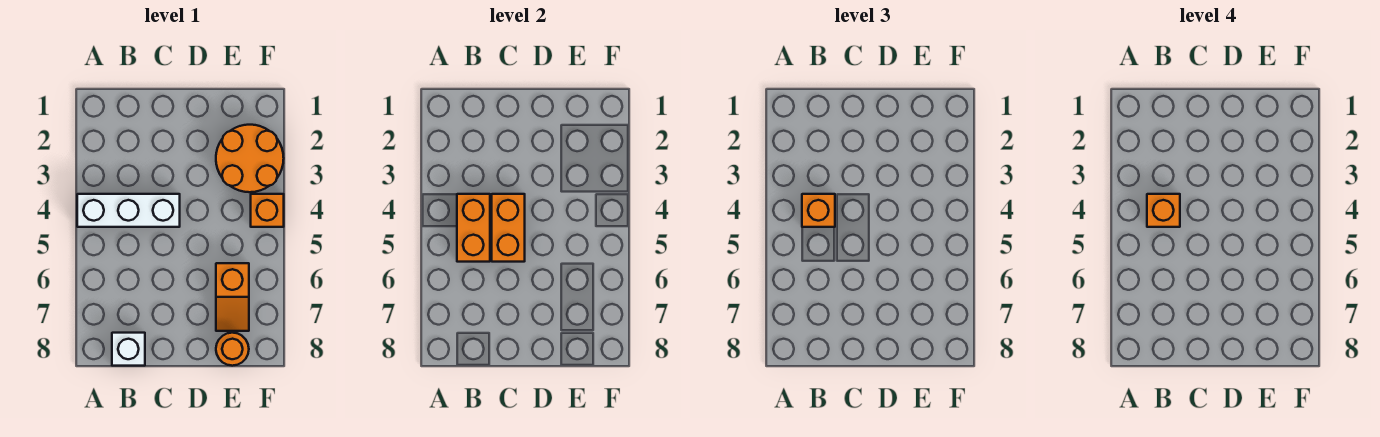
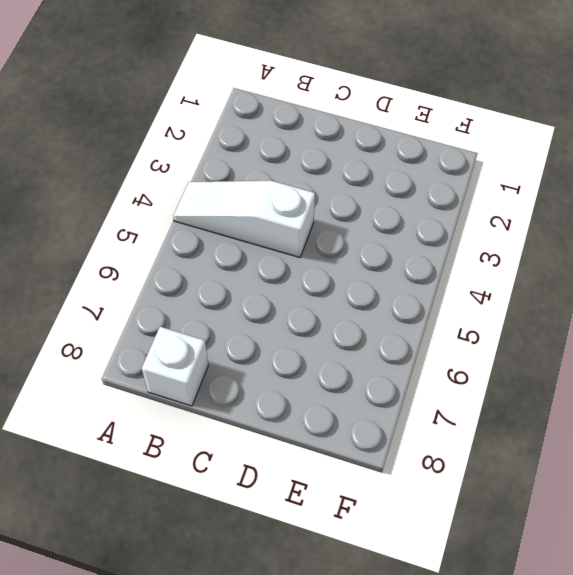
white 1x3 slope [173,181,315,258] -> white 1x3 brick [77,194,180,227]
none -> orange 2x2 round brick [216,125,284,192]
none -> orange 1x2 slope [216,263,249,331]

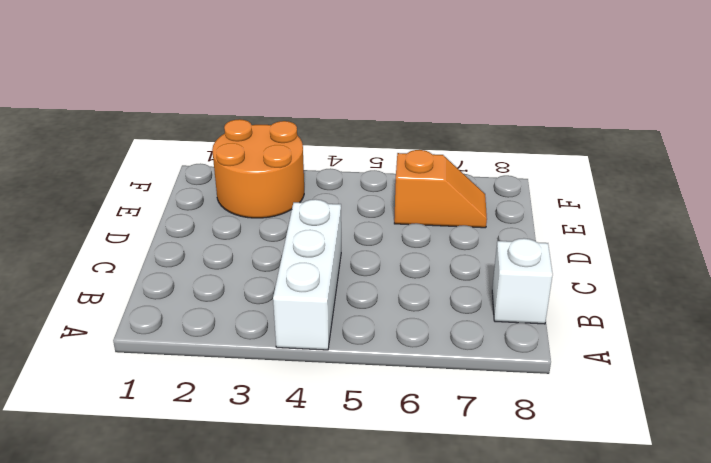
none -> orange 1x1 round brick [216,333,249,366]
none -> orange 1x1 brick [251,194,284,227]

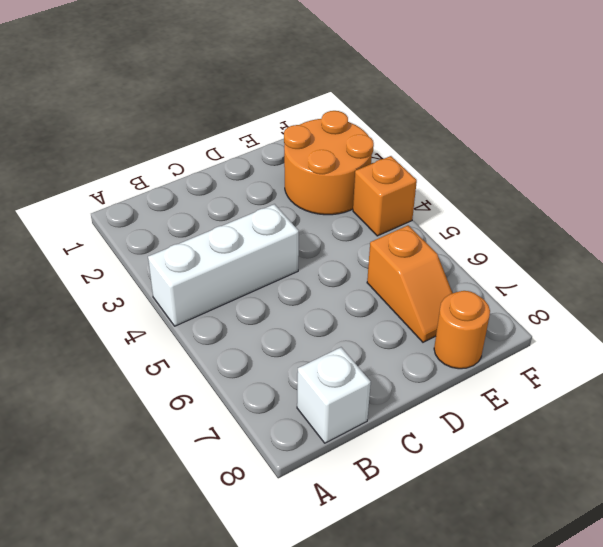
none -> orange 1x2 brick [457,194,490,262]
none -> orange 1x2 brick [492,194,525,262]

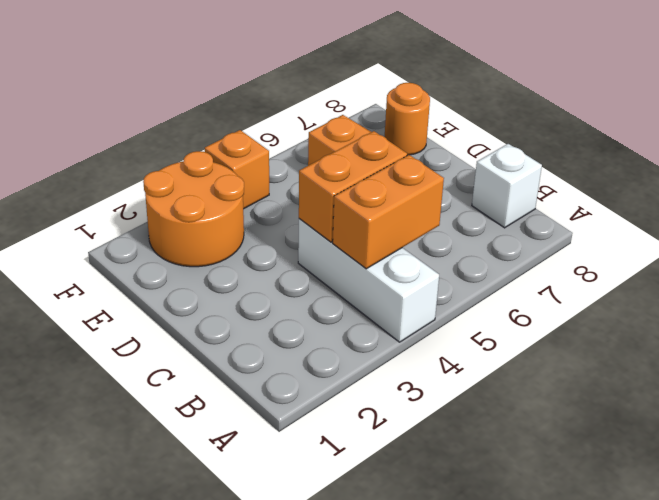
none -> orange 1x1 brick [802,194,835,227]
none -> orange 1x1 brick [1147,194,1180,227]

